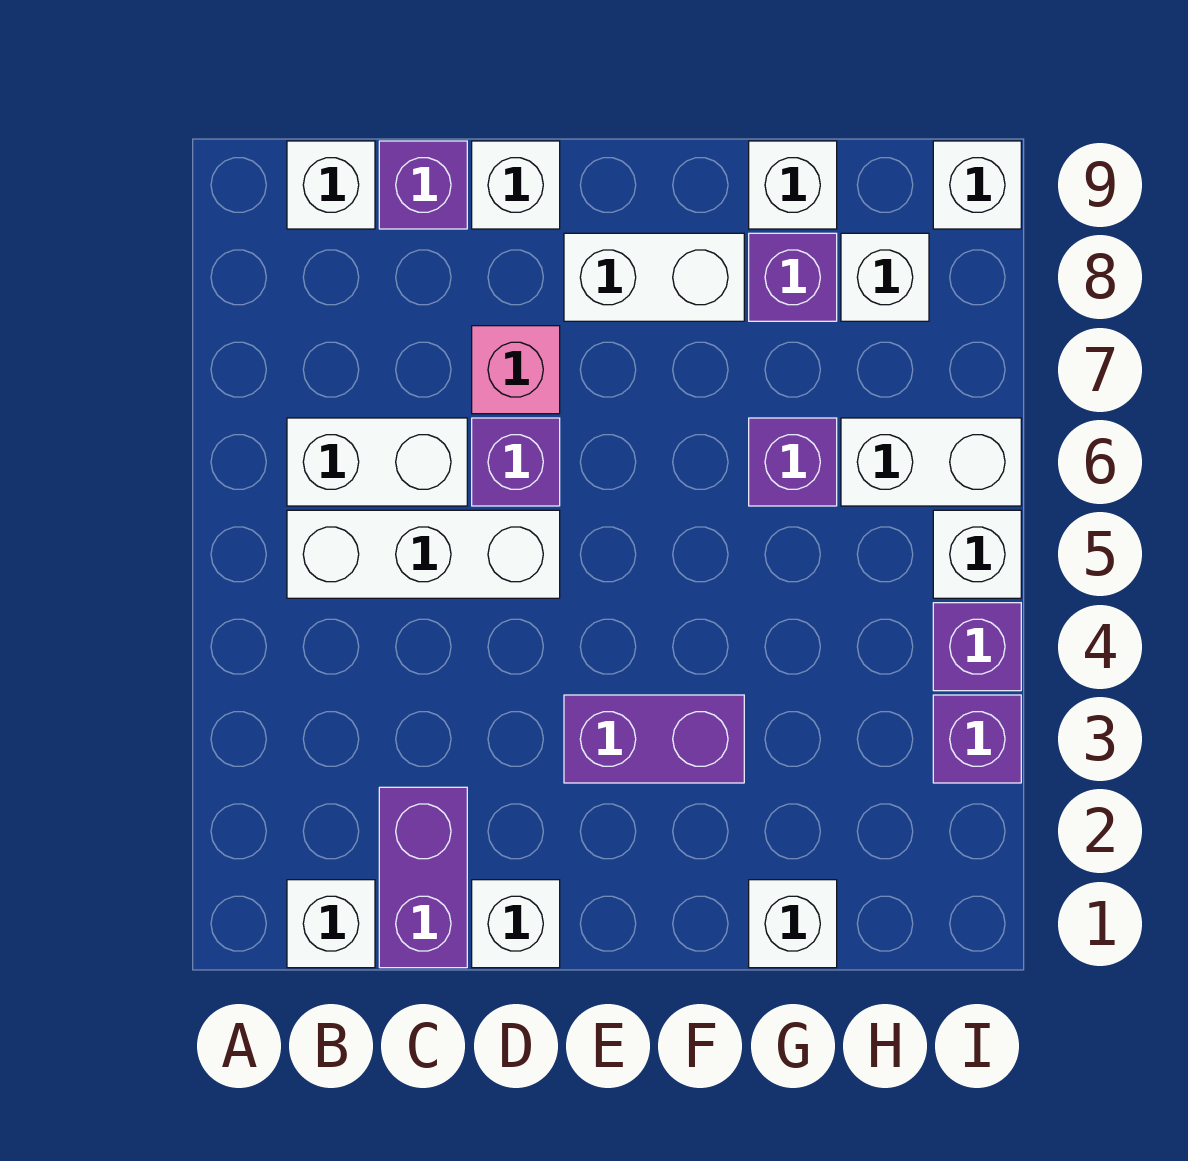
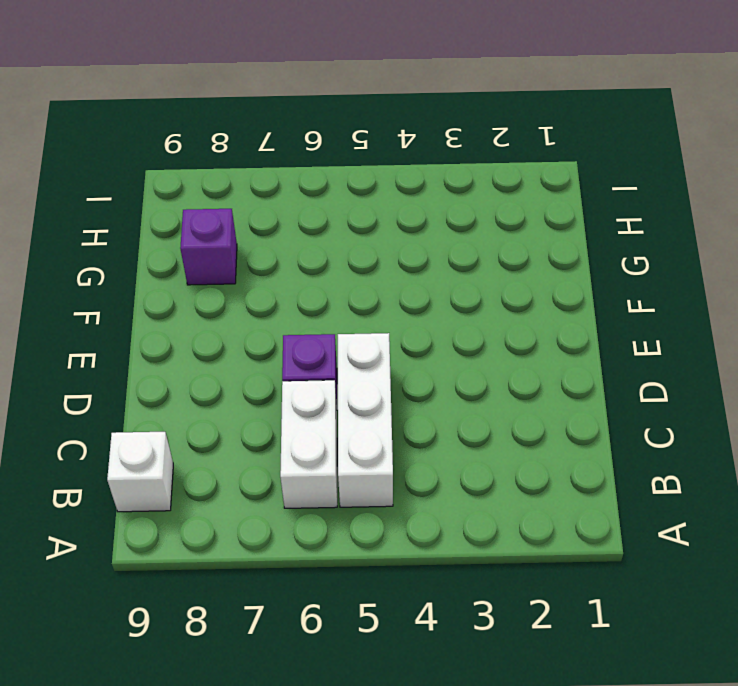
none -> white 1x1 brick [287,880,375,968]
none -> purple 1x2 brick [379,787,467,968]
none -> purple 1x1 brick [379,141,467,229]

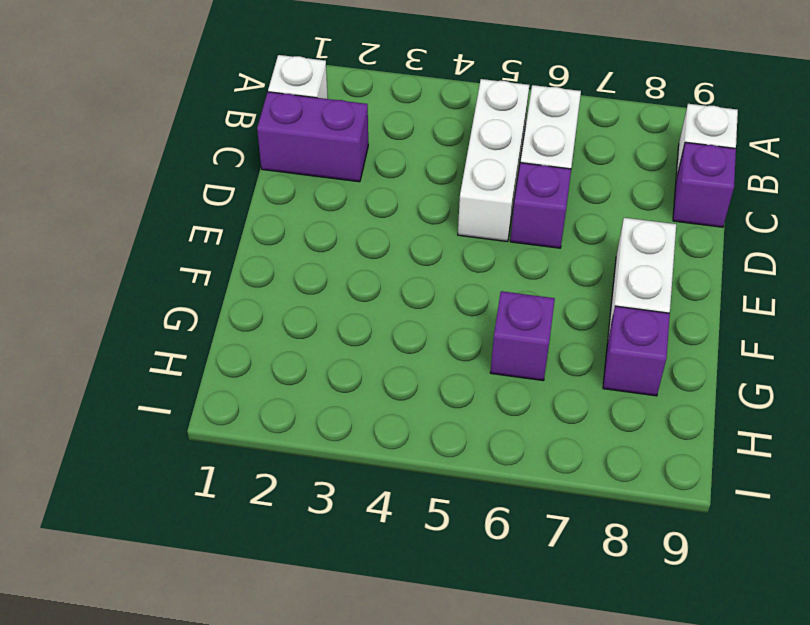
none -> white 1x1 brick [472,880,560,968]
none -> pink 1x1 brick [472,326,560,414]
none -> white 1x1 brick [472,141,560,229]

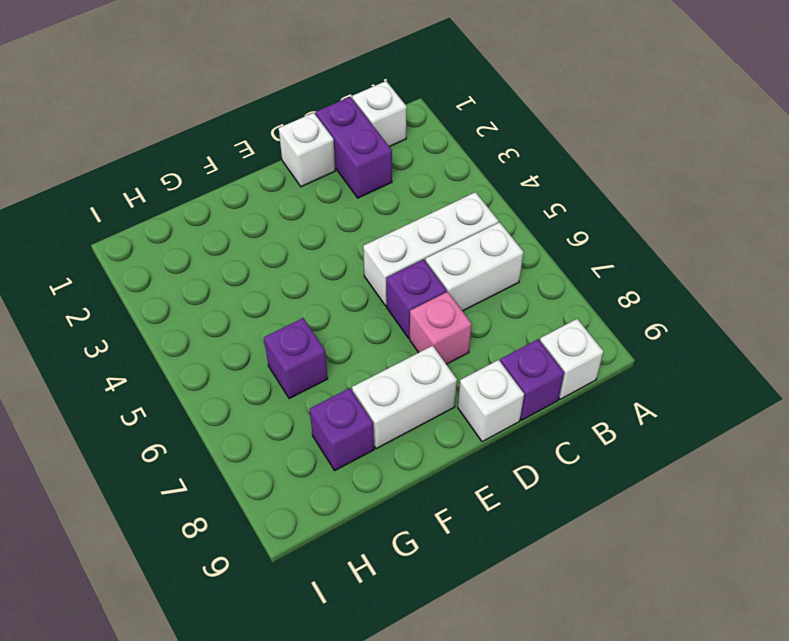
none -> purple 1x2 brick [564,695,744,783]
none -> white 1x1 brick [749,880,837,968]
none -> white 1x1 brick [749,141,837,229]

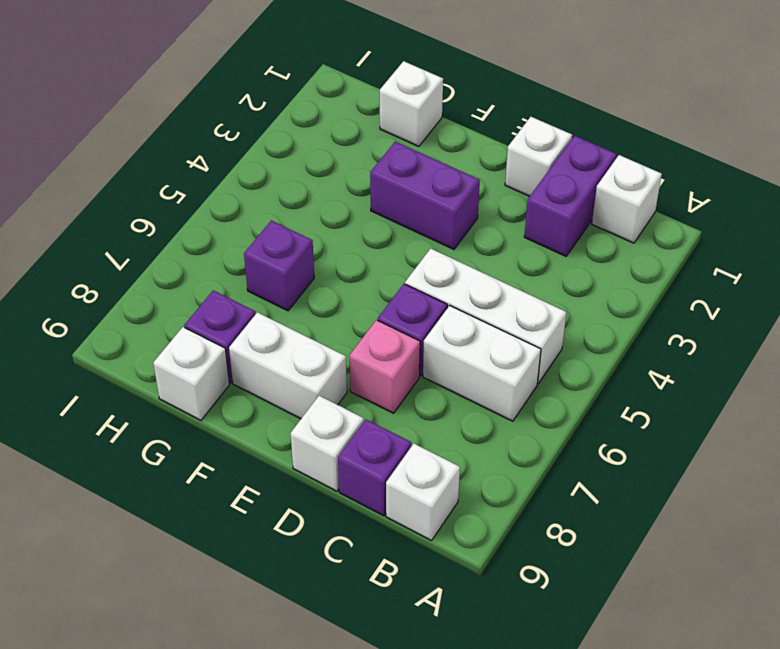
none -> white 1x2 brick [841,418,1021,506]
none -> white 1x1 brick [841,233,929,321]
none -> purple 1x1 brick [933,695,1021,783]

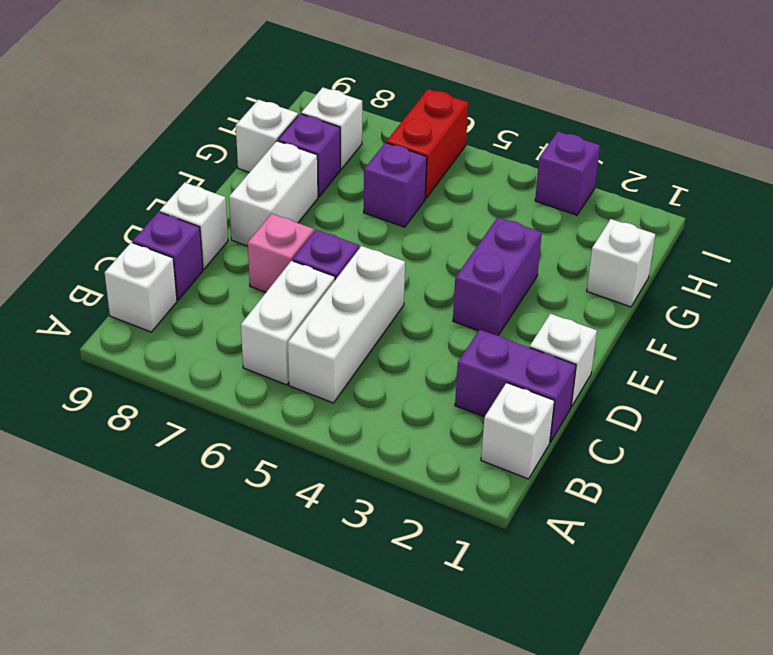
red 1x2 brick [386,89,468,199] -> white 1x2 brick [841,418,1021,506]
none -> purple 1x1 brick [933,603,1021,691]
none -> white 1x1 brick [933,510,1021,598]
none -> white 1x1 brick [933,141,1021,229]

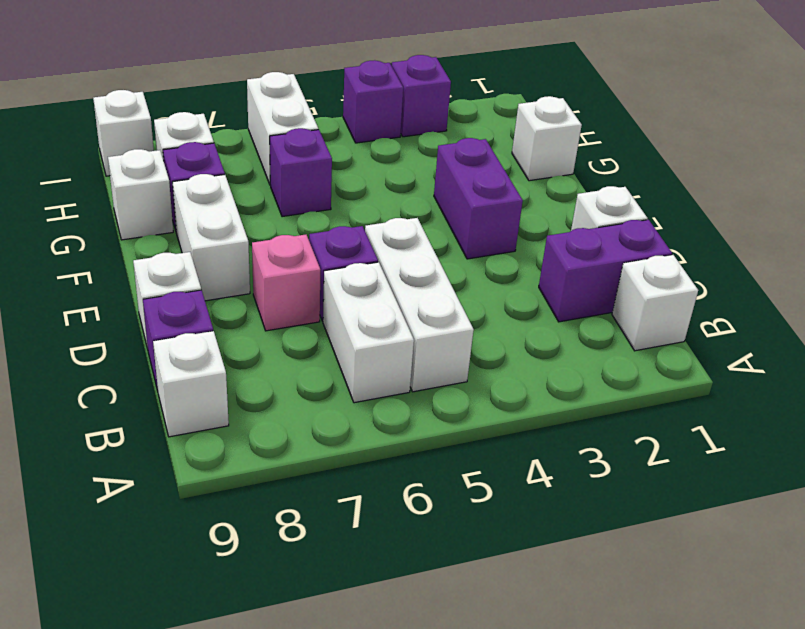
none -> white 1x1 brick [933,510,1021,598]

